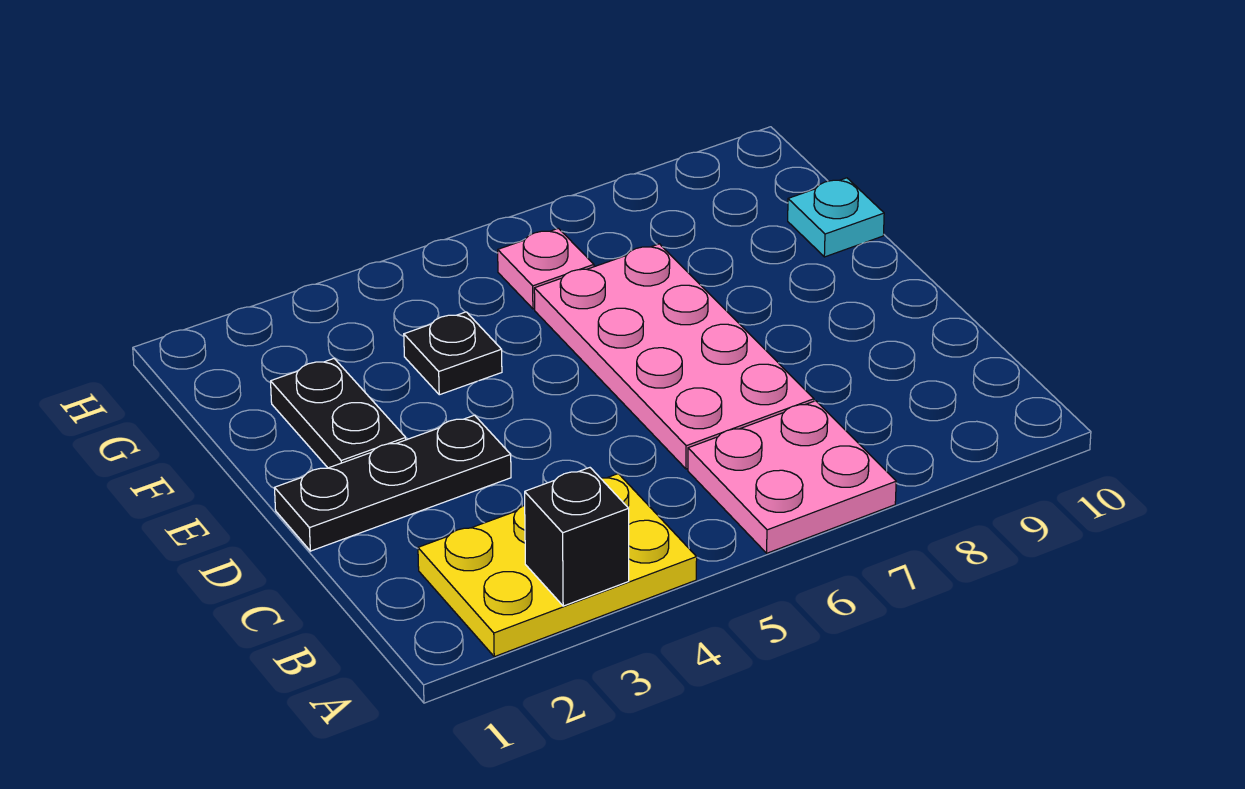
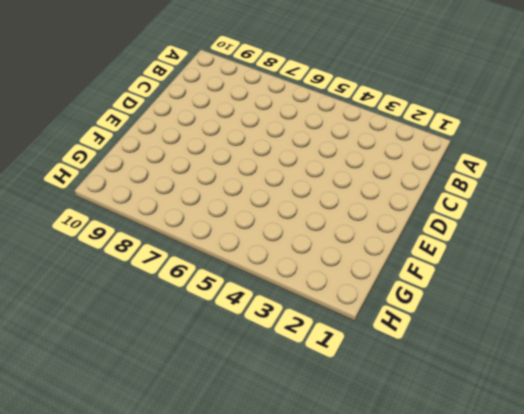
none -> yellow 2x3 plate [418,474,697,657]
none -> pink 2x2 plate [688,401,896,553]

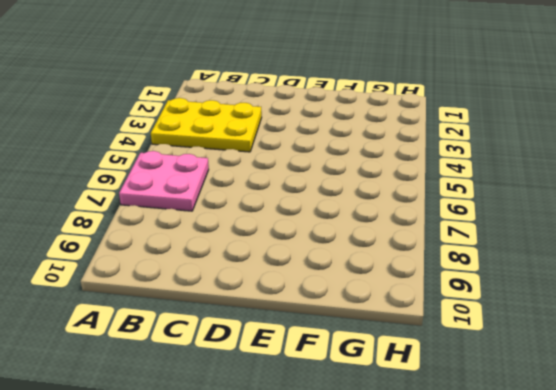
yellow 2x3 plate [151,98,262,152] -> yellow 2x3 plate turned to [418,474,697,657]
none -> pink 2x4 plate [534,244,814,469]
none -> black 1x3 plate [275,415,511,551]

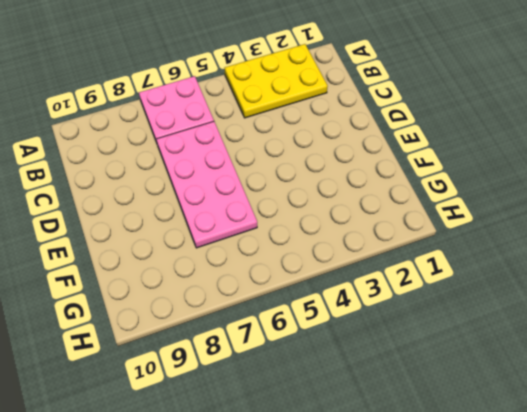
none -> black 1x3 plate [275,415,511,551]
none -> black 1x2 plate [271,359,406,468]

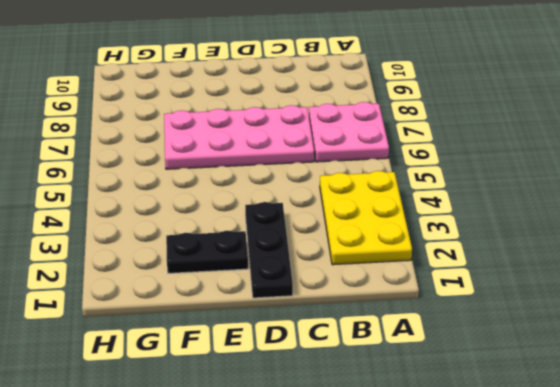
none -> black 1x1 plate [404,312,502,395]
none -> cyan 1x1 plate [788,178,884,257]

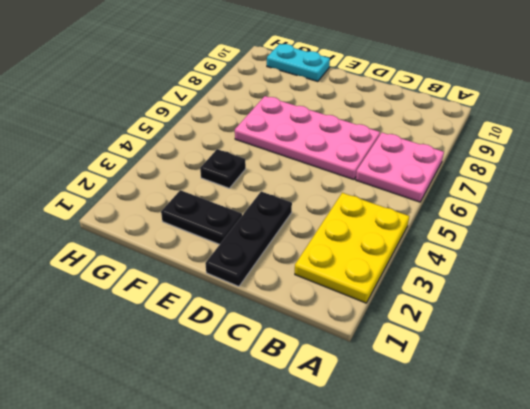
cyan 1x2 plate [267,44,330,81] -> cyan 1x1 plate [788,178,884,257]
none -> pink 1x1 plate [498,228,594,309]
none -> black 1x1 brick [525,468,629,606]

